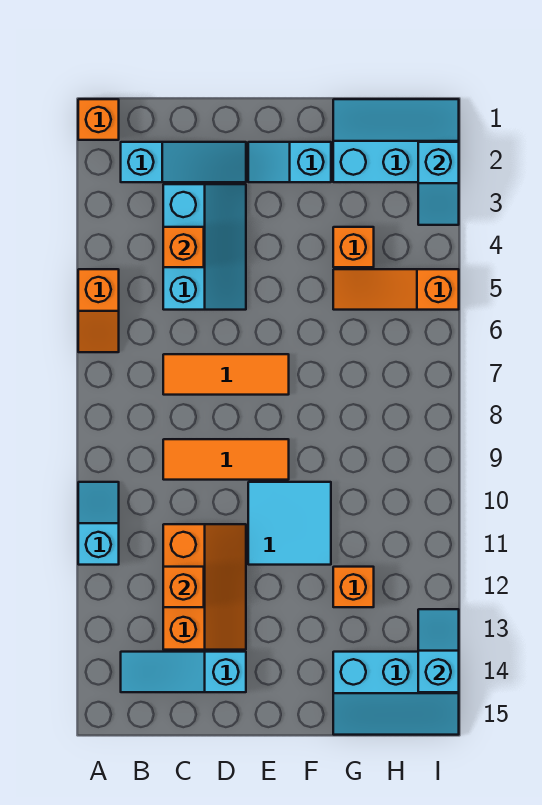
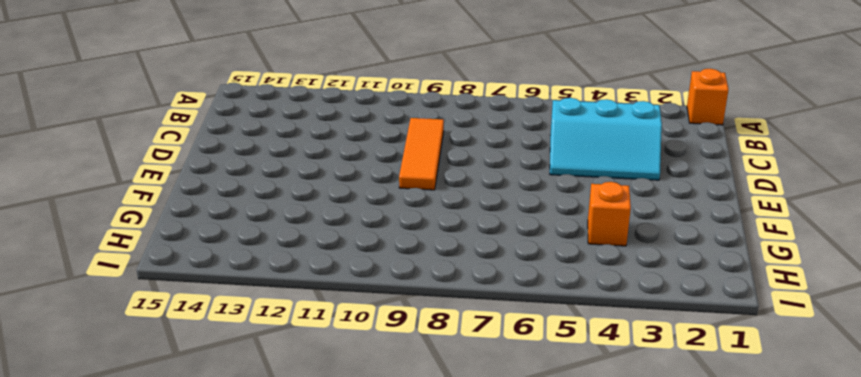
none -> orange 1x2 slope [78,269,119,352]
none -> cyan 1x2 slope [78,482,119,565]
none -> cyan 1x3 slope [121,142,246,182]

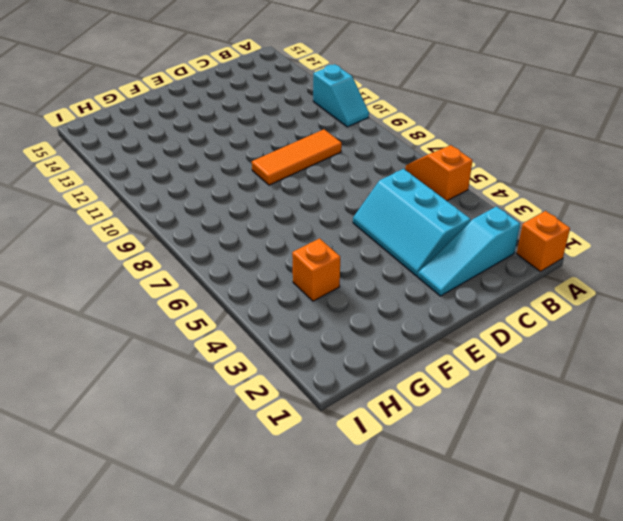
none -> cyan 1x3 slope [121,652,246,692]
none -> orange 1x3 tile [163,354,289,395]
none -> orange 2x3 slope [163,524,246,650]

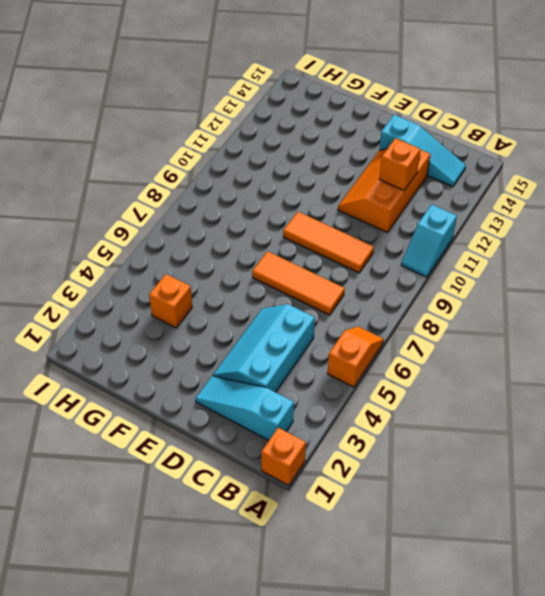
none -> cyan 1x2 slope [248,142,331,182]
none -> cyan 2x2 tile [248,482,331,565]
none -> cyan 2x3 slope [333,99,459,182]

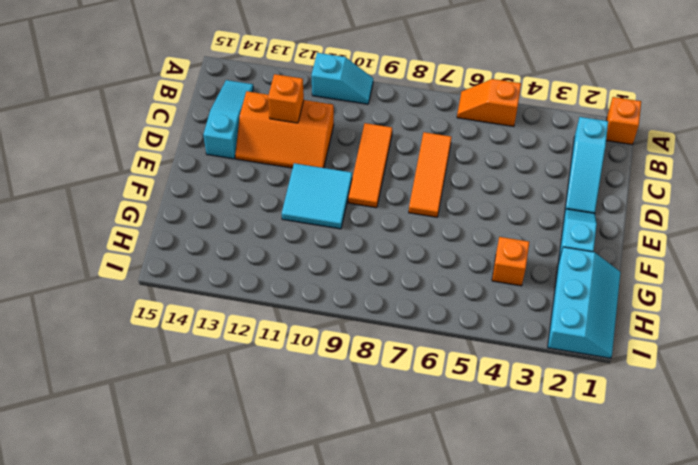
none -> cyan 2x3 slope [163,184,246,310]
none -> orange 1x3 slope [333,269,459,310]
none -> orange 1x1 brick [333,567,374,607]

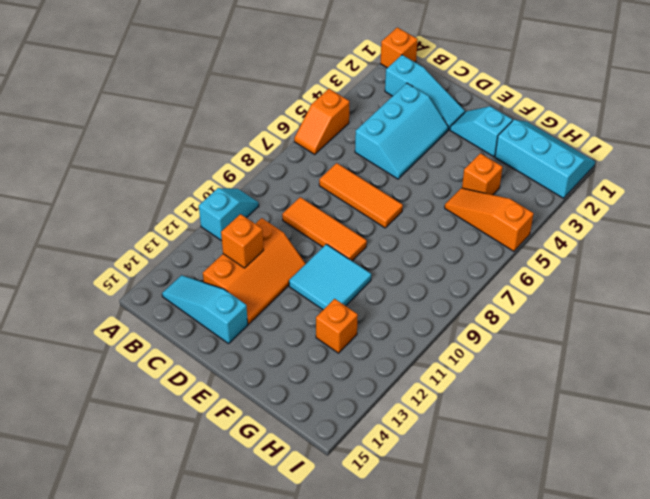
none -> cyan 2x3 slope [333,652,459,735]
none -> orange 1x1 brick [163,227,204,267]
none -> cyan 1x2 slope [418,142,459,225]

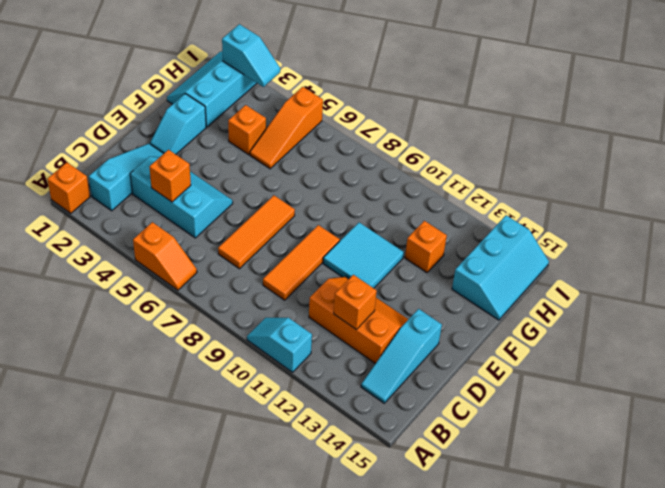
none -> cyan 1x2 slope [418,609,459,692]

